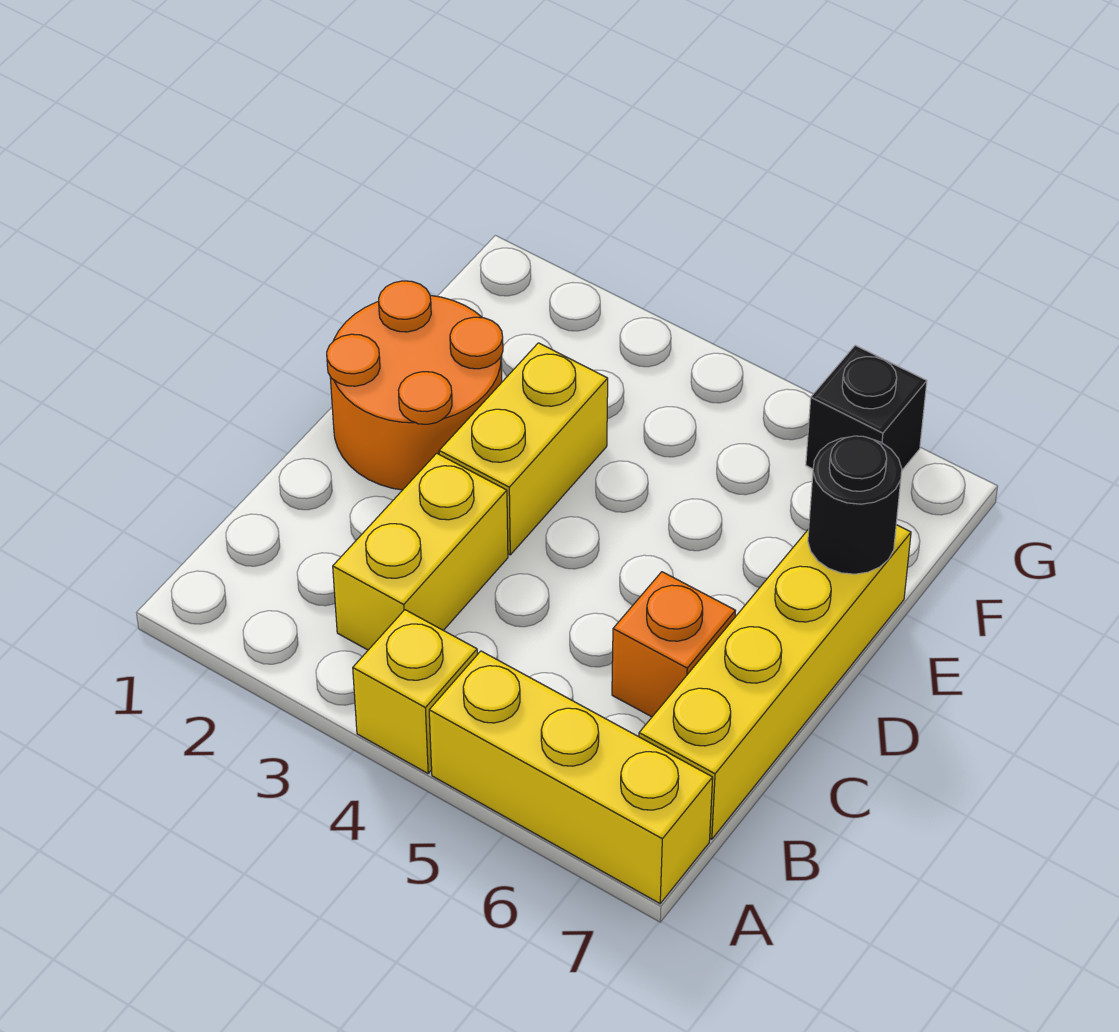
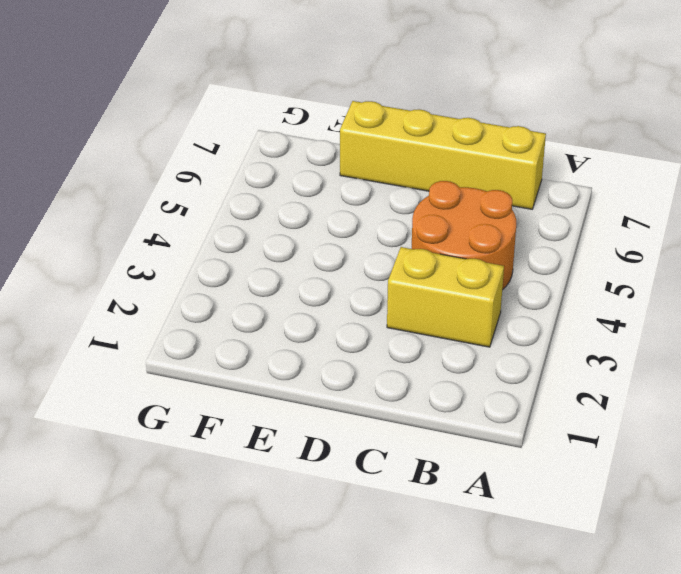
orange 2x2 round brick [411,181,516,290] -> orange 2x2 round brick moved to [327,281,503,490]
none -> yellow 1x1 brick [353,610,477,773]
none -> yellow 1x3 brick [429,651,713,904]

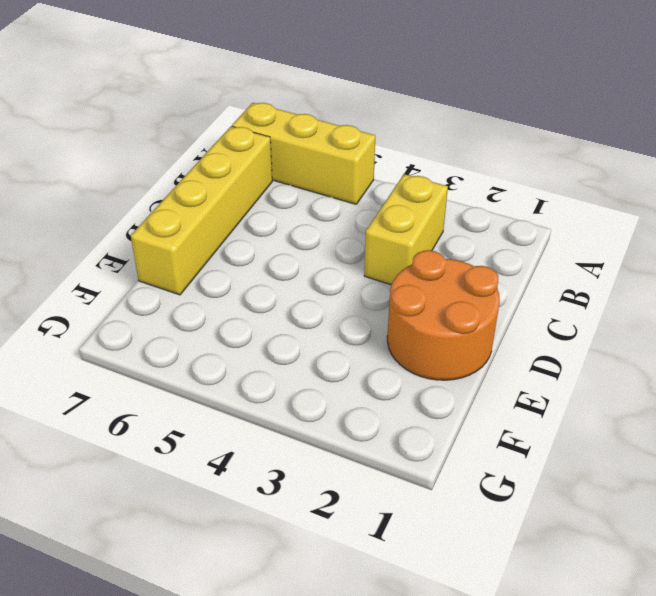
none -> yellow 1x1 brick [353,610,477,773]
none -> orange 1x1 brick [612,572,735,717]

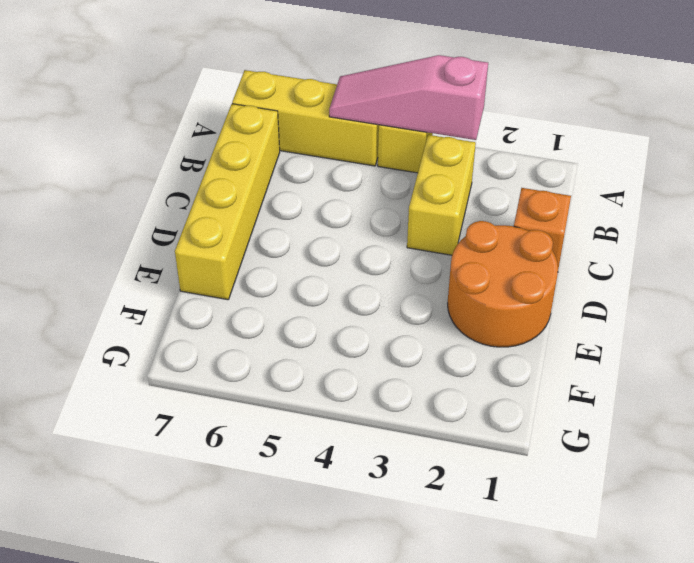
pink 1x3 slope [329,55,488,140] -> none
orange 1x1 brick [514,188,571,269] -> orange 1x1 brick moved to [612,572,735,717]
none -> yellow 1x2 brick [439,343,608,555]
none -> black 1x1 brick [806,345,927,470]

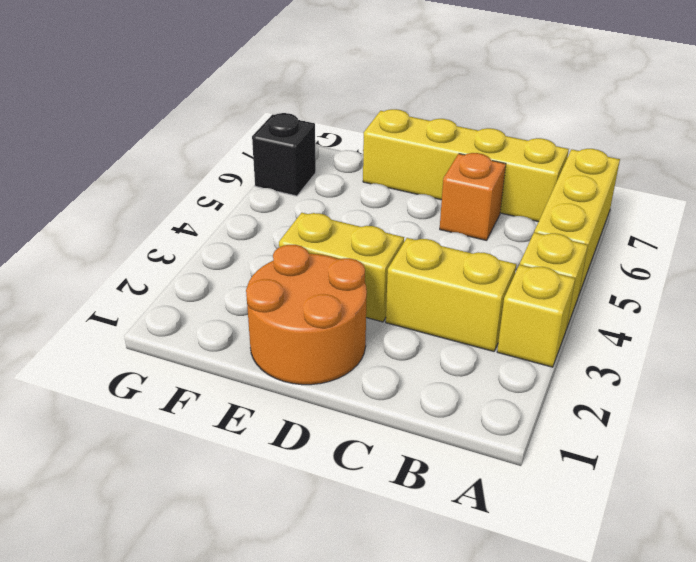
yellow 1x1 brick [497,265,575,367] -> none
none -> black 1x1 round brick [808,436,902,574]

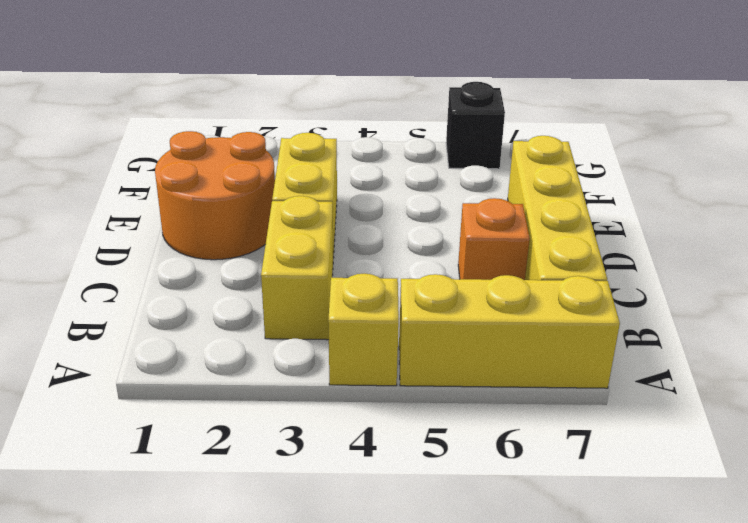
none -> black 1x1 round brick [808,436,902,574]

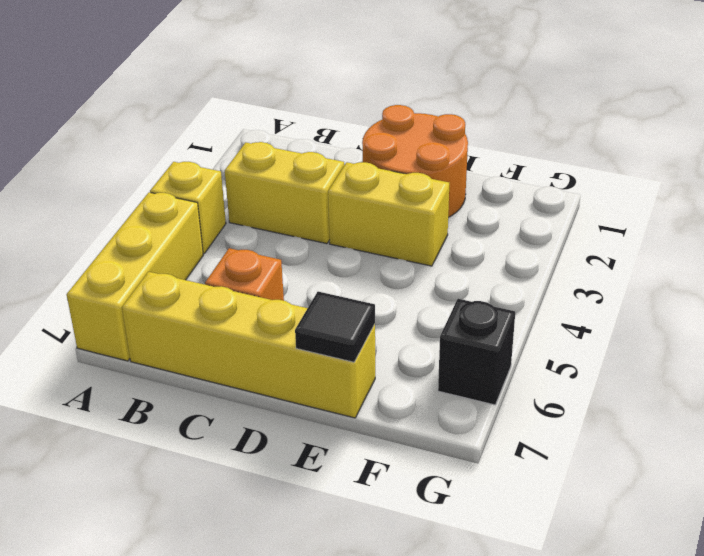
black 1x1 tile [295,292,375,362] -> black 1x1 round brick [808,436,902,574]

